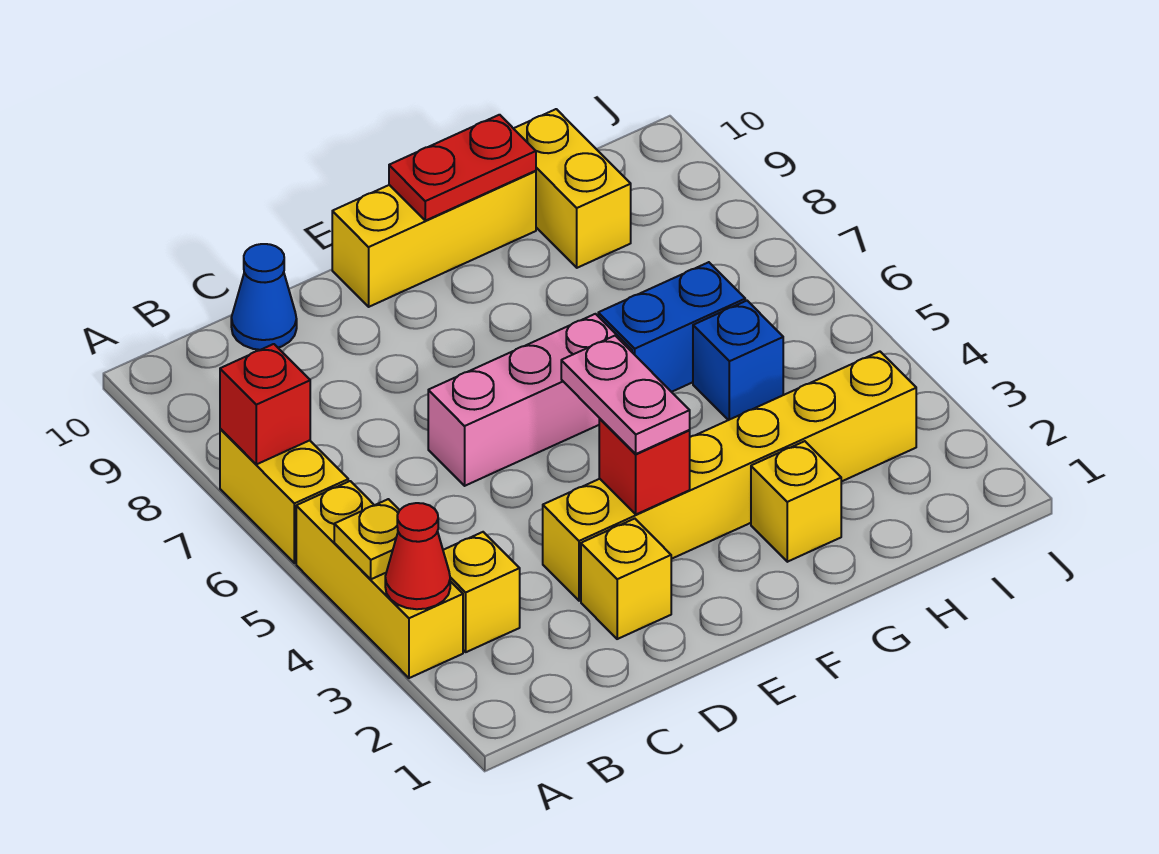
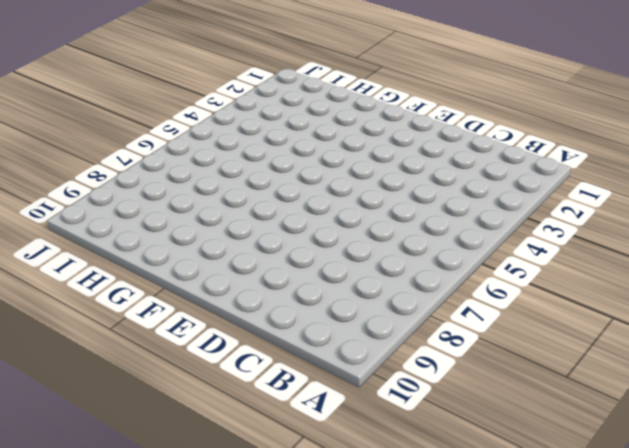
none -> yellow 1x3 brick [296,481,463,678]
none -> yellow 1x2 brick [220,429,348,563]
none -> yellow 1x1 brick [443,532,520,652]

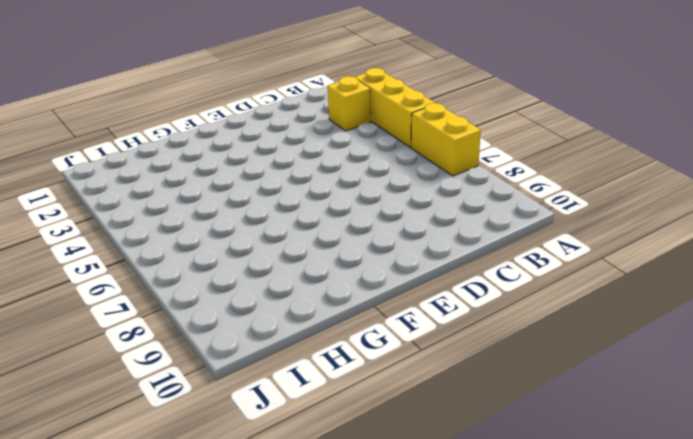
none -> blue 1x1 cone [231,244,297,350]
none -> yellow 1x1 brick [581,519,671,639]
none -> yellow 1x6 brick [543,352,916,601]

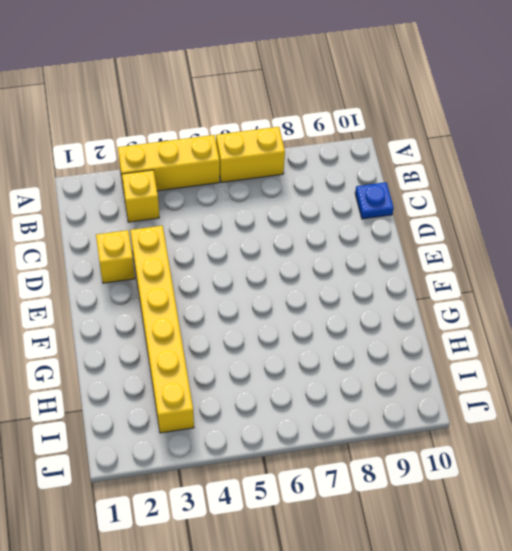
blue 1x1 plate [355,182,394,219] -> blue 1x1 cone [231,244,297,350]
none -> pink 1x3 brick [428,314,632,486]
none -> yellow 1x3 brick [332,171,536,307]
none -> yellow 1x1 brick [751,441,841,562]

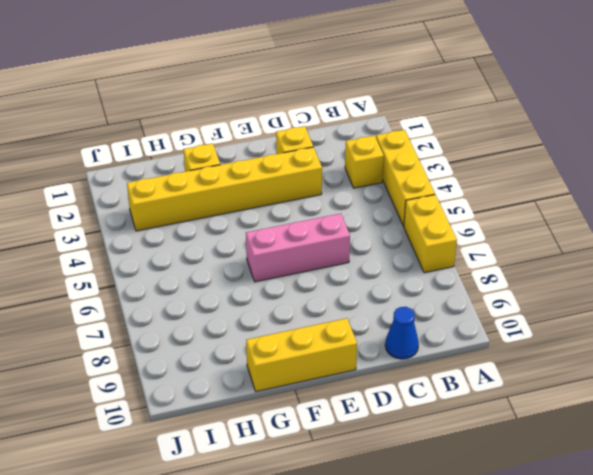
none -> blue 1x2 brick [598,262,745,392]
none -> blue 1x1 brick [693,301,783,420]
none -> yellow 1x2 brick [513,109,631,268]

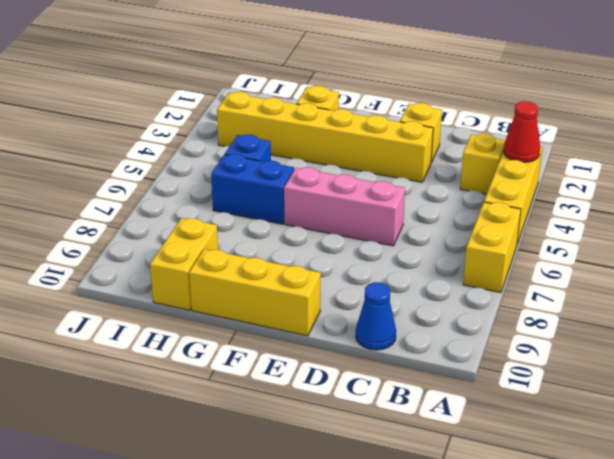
none -> yellow 1x1 plate [334,499,400,579]
none -> red 1x1 brick [220,344,310,464]
none -> red 1x1 brick [599,419,690,514]

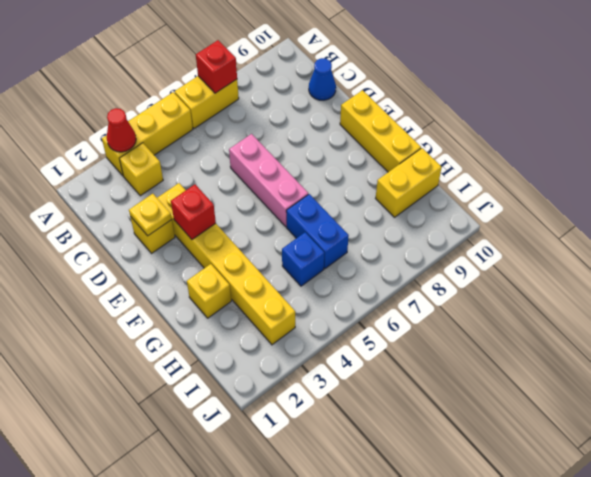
yellow 1x1 plate [129,194,172,236] -> yellow 1x1 plate moved to [334,499,400,579]
none -> red 1x2 plate [389,115,536,221]
none -> pink 1x2 plate [561,336,690,454]

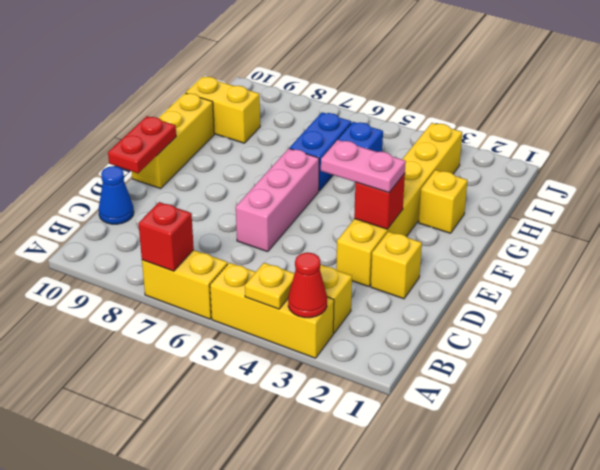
red 1x2 plate [108,116,176,173] -> red 1x2 plate moved to [389,115,536,221]

